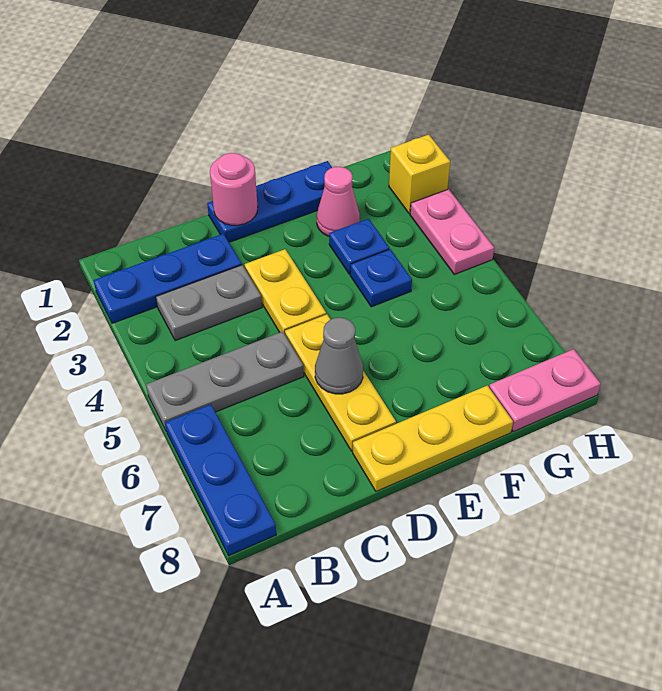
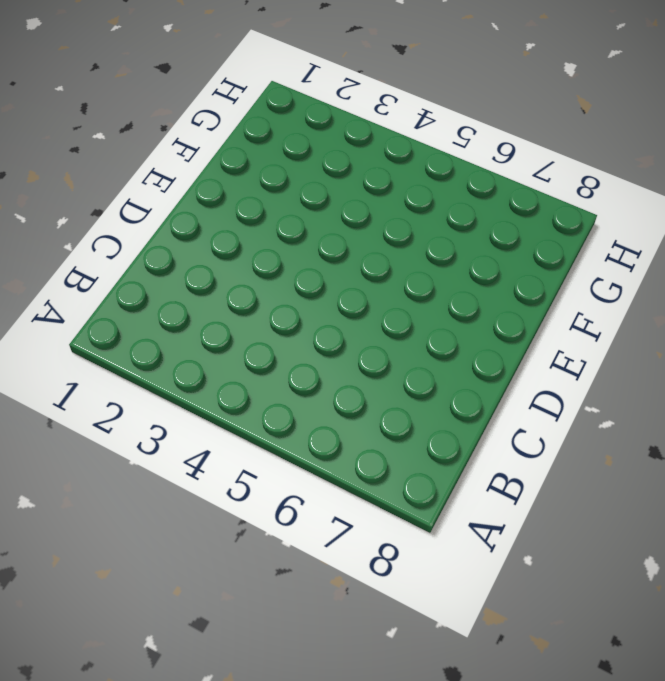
none -> blue 1x3 plate [93,234,242,323]
none -> grey 1x3 plate [146,332,304,432]
none -> blue 1x3 plate [165,404,276,556]

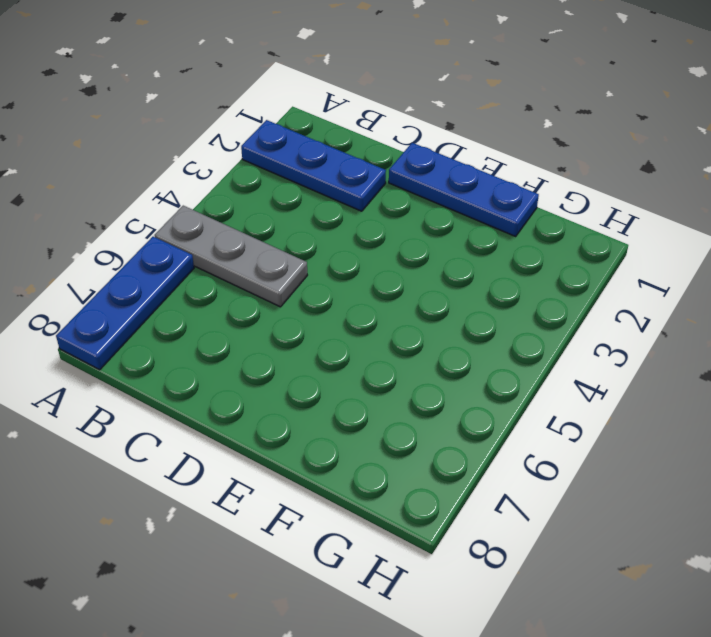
none -> grey 1x2 plate [156,265,262,341]
none -> yellow 1x2 plate [245,249,326,334]
none -> yellow 1x3 plate [285,314,396,451]

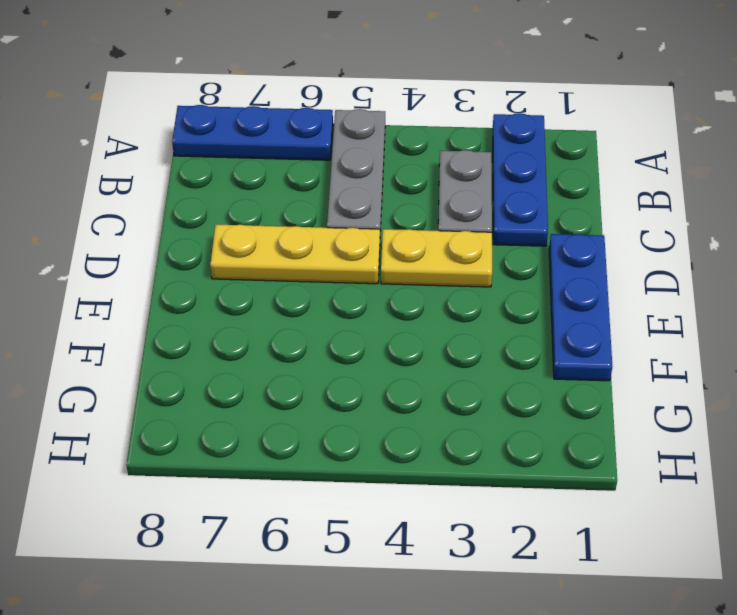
none -> yellow 1x3 plate [353,386,513,491]
none -> pink 1x1 cone [317,167,360,236]
none -> blue 1x1 plate [329,219,389,274]

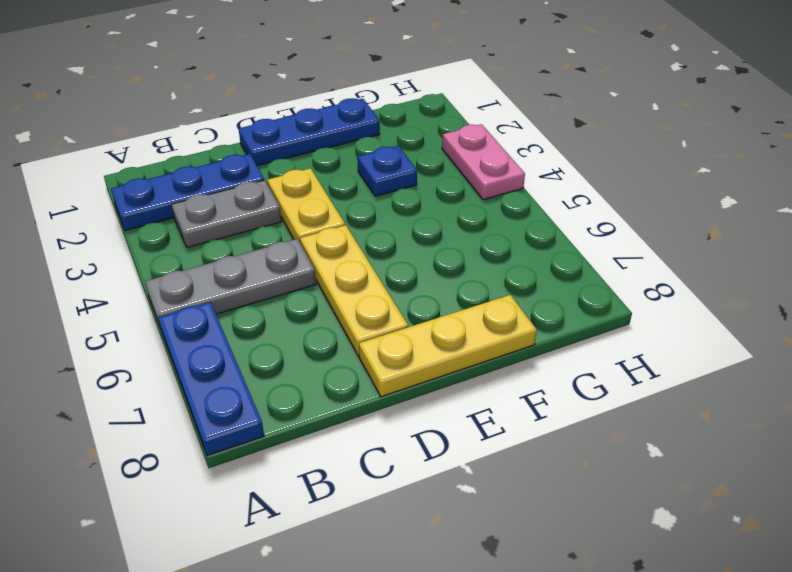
none -> pink 1x1 cone [317,167,360,236]
none -> blue 1x1 plate [350,249,412,307]
none -> pink 1x2 plate [489,349,601,432]

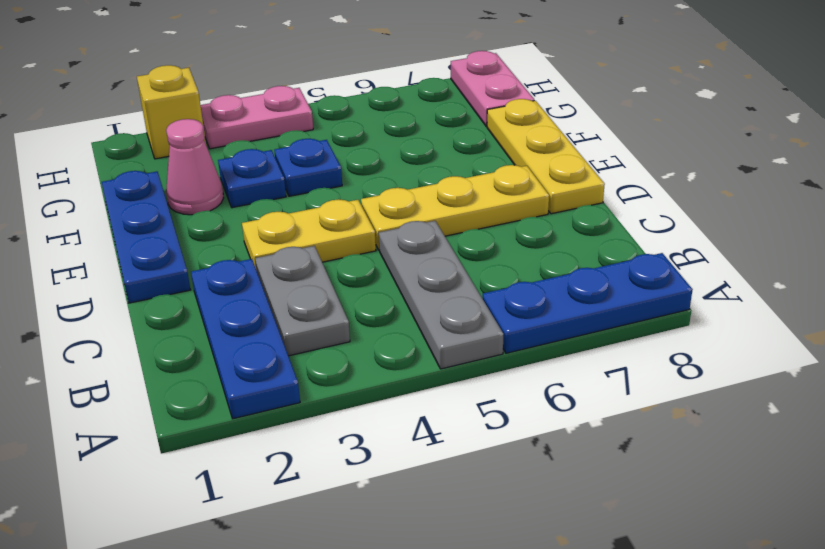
none -> pink 1x1 round brick [210,153,258,225]
none -> grey 1x1 cone [315,318,363,394]

